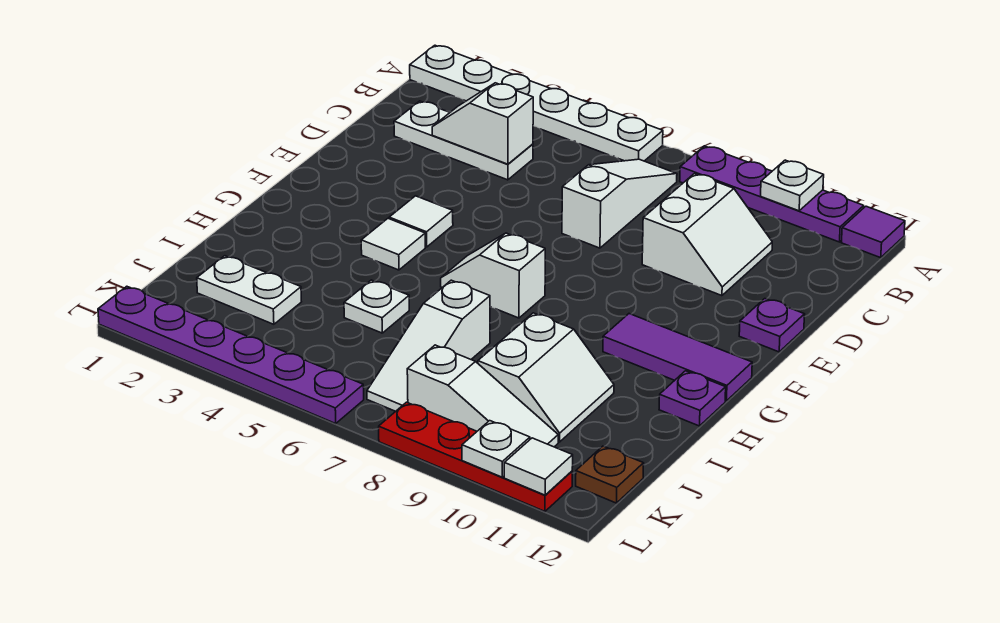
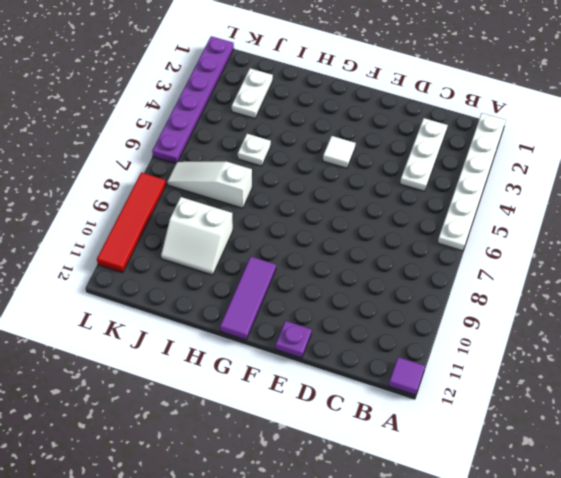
red 1x4 tile [97,172,166,273] -> red 1x4 plate [379,402,572,511]
none -> purple 1x4 plate [680,146,864,242]
none -> white 1x3 slope [562,159,677,248]
none -> white 2x2 slope [642,174,772,296]

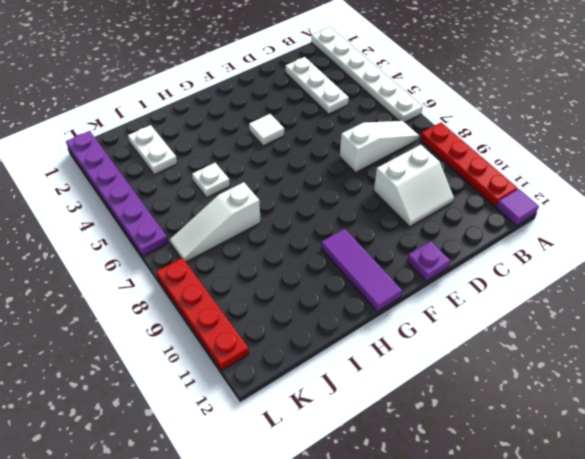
red 1x4 plate [420,123,517,207] -> purple 1x4 plate [680,146,864,242]
none -> white 1x1 tile [361,219,425,270]
none -> white 1x2 slope [441,233,545,318]
none -> purple 1x1 plate [659,371,726,426]

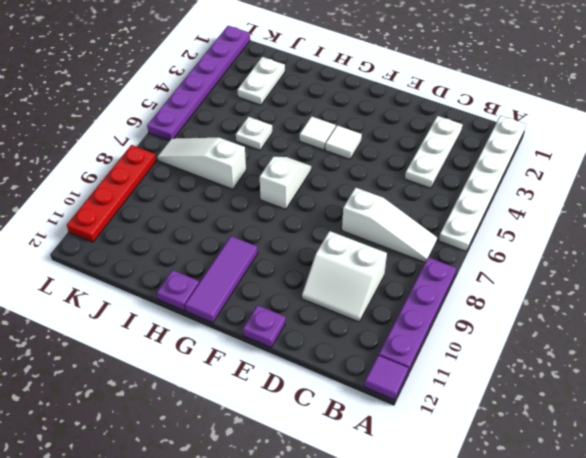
none -> white 2x2 slope [478,313,614,442]
none -> white 1x3 slope [407,345,558,447]
none -> brown 1x1 plate [576,446,644,503]

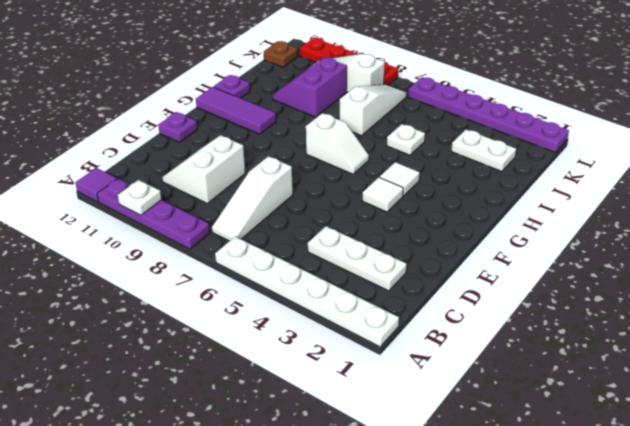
purple 2x2 slope [273,57,347,117] -> white 2x2 slope [478,313,614,442]
none -> white 1x2 slope [432,83,533,164]
none -> white 1x1 plate [462,421,530,477]
none -> white 1x1 tile [504,438,573,495]

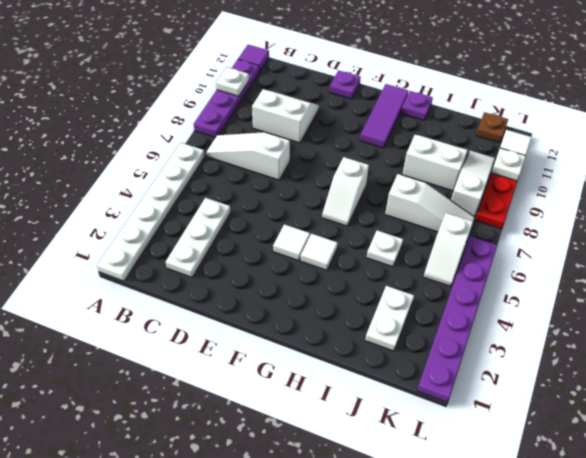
white 1x2 slope [423,213,473,286] -> white 1x2 slope moved to [432,83,533,164]

